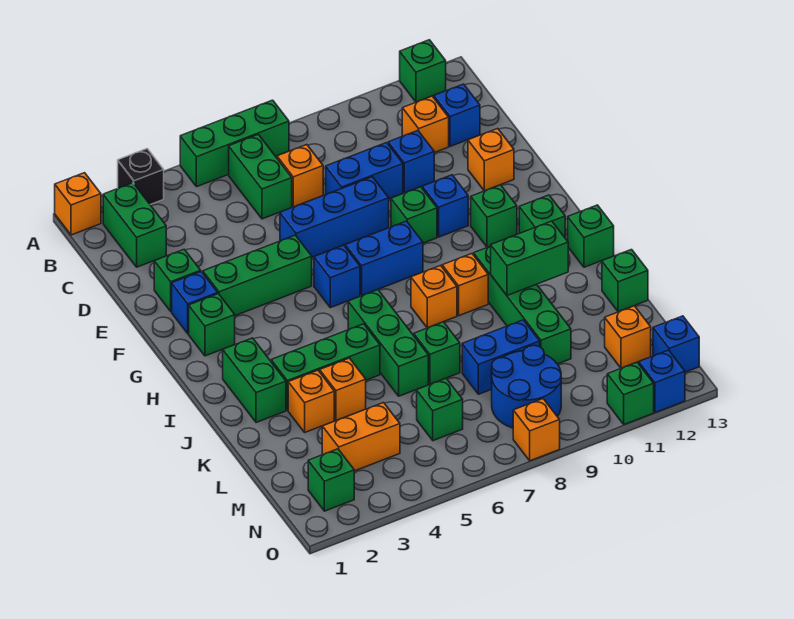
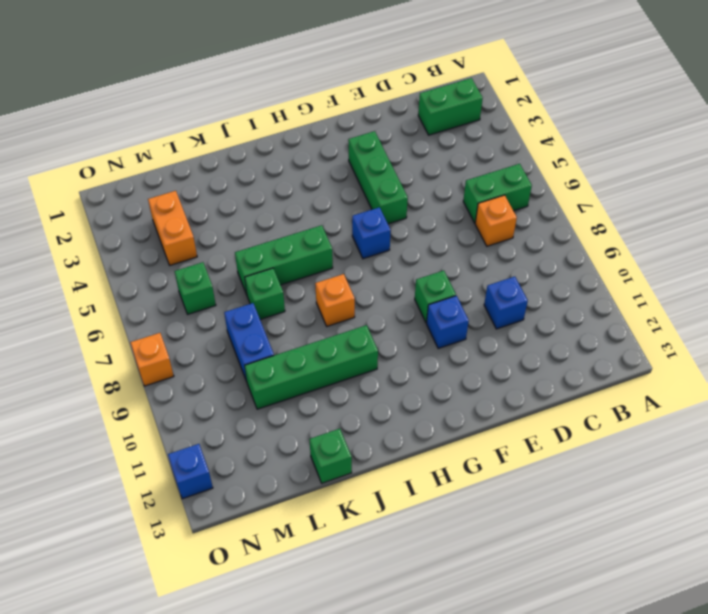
none -> orange 1x1 brick [55,173,101,235]
none -> black 1x1 brick [118,149,164,205]
none -> green 1x3 brick [180,100,289,187]
none -> green 1x1 brick [400,40,446,102]

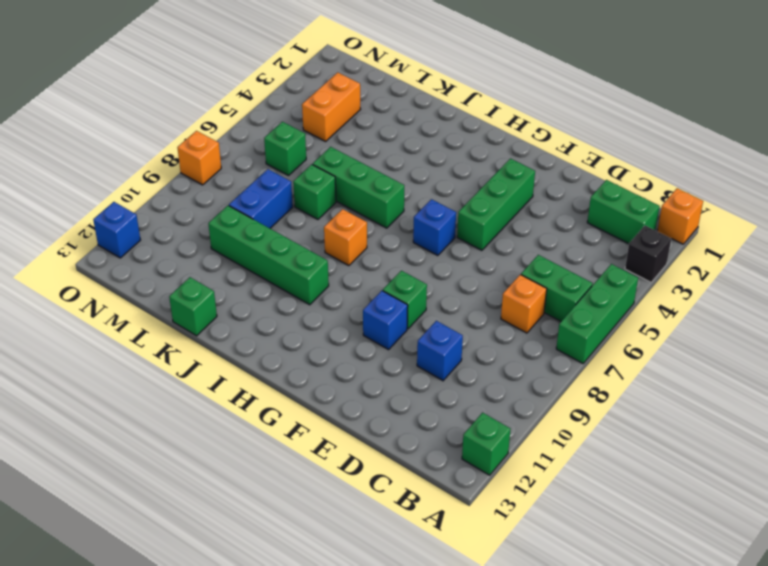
none -> orange 1x1 brick [402,96,449,153]
none -> blue 1x1 brick [433,84,480,146]
none -> blue 1x2 brick [326,143,403,199]
none -> green 1x1 brick [154,250,201,311]

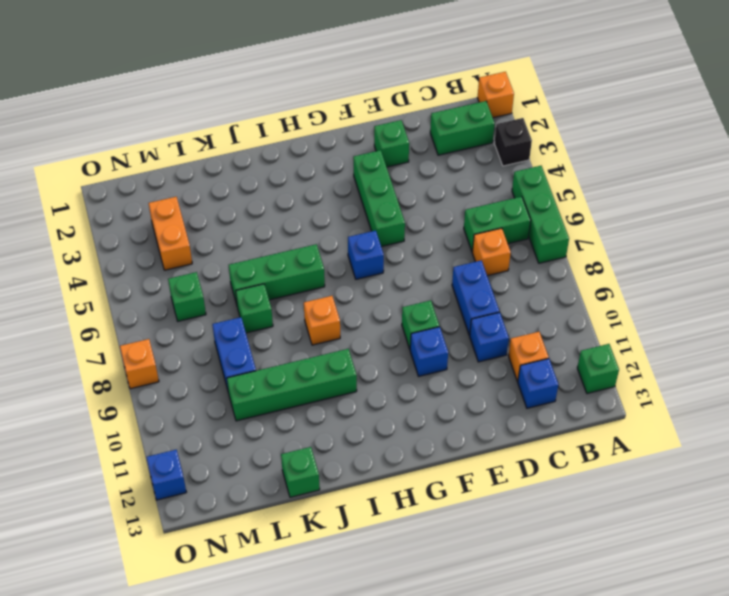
none -> blue 1x3 brick [280,177,389,257]
none -> orange 1x1 brick [468,128,514,191]
none -> blue 1x1 brick [172,272,218,334]
none -> green 1x1 brick [189,294,235,356]

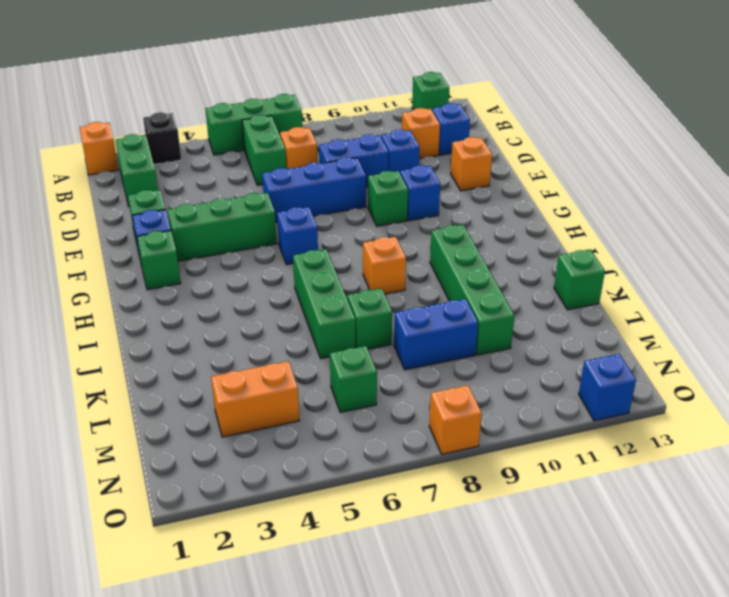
none -> blue 1x2 brick [345,221,423,295]
none -> green 1x1 brick [471,185,517,247]
none -> green 1x1 brick [519,195,565,237]
none -> green 1x2 brick [223,338,286,423]

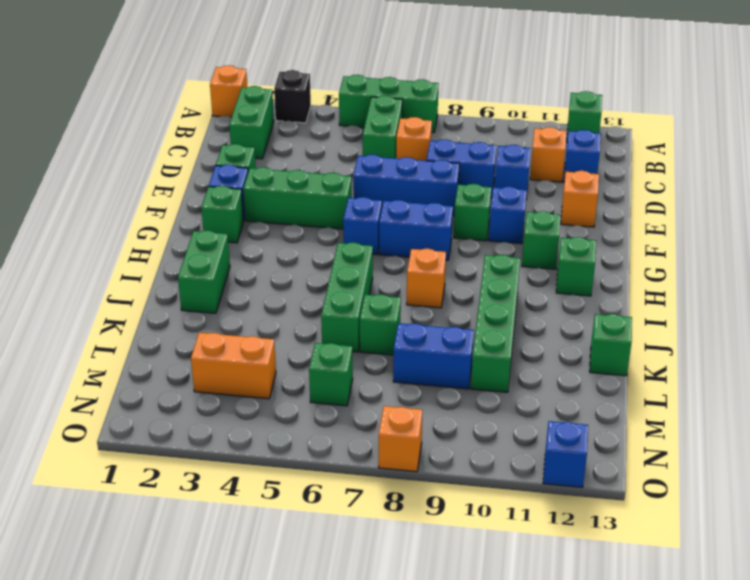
none -> orange 1x1 brick [442,254,488,316]
none -> green 1x1 brick [568,205,614,267]
none -> green 1x3 brick [271,324,380,410]
none -> orange 1x1 brick [288,370,334,432]

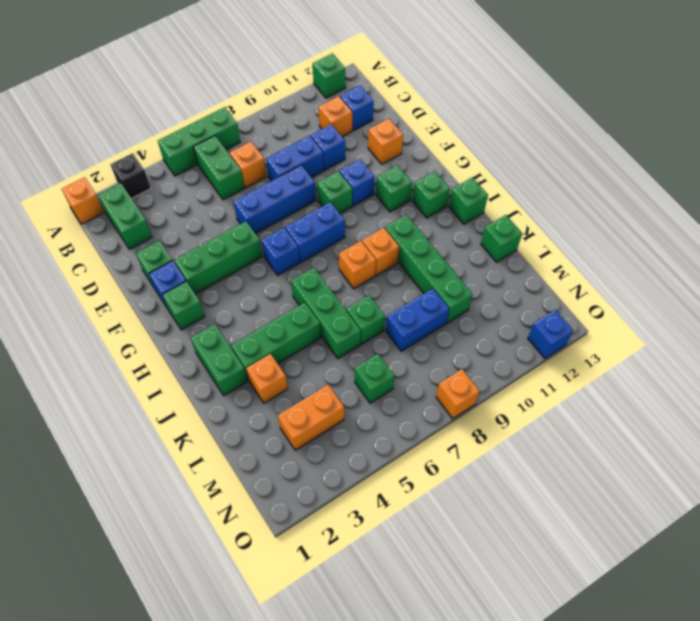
none -> orange 1x1 brick [320,358,366,420]
none -> blue 2x2 round brick [492,345,561,428]
none -> orange 1x1 brick [605,306,651,368]
none -> green 1x1 brick [308,449,354,511]

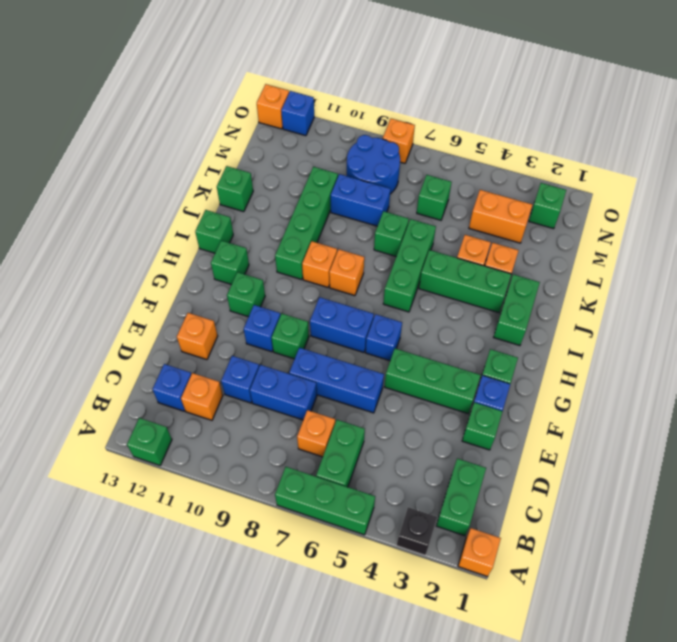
orange 1x1 brick [257,84,289,129] -> orange 1x1 brick moved to [605,306,651,368]
none -> blue 1x1 brick [653,316,699,372]
none -> green 1x1 brick [607,362,654,424]
none -> green 1x2 brick [491,221,568,296]

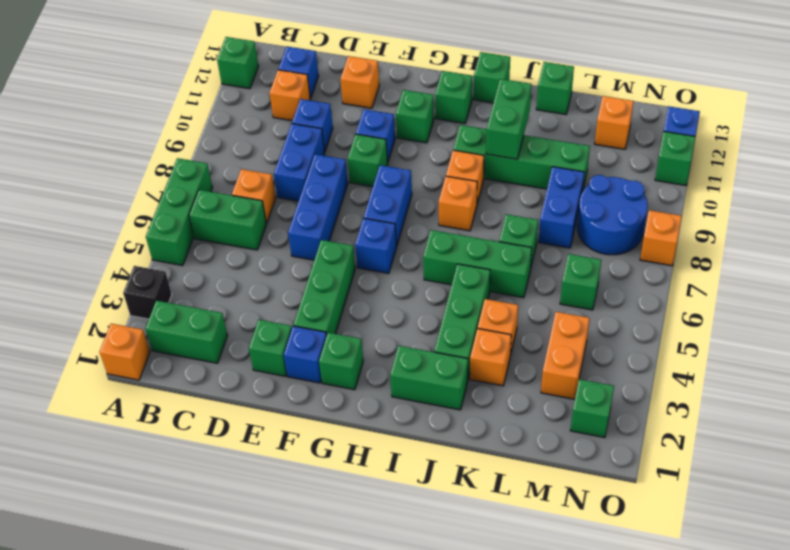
none -> blue 1x1 brick [653,316,699,372]

